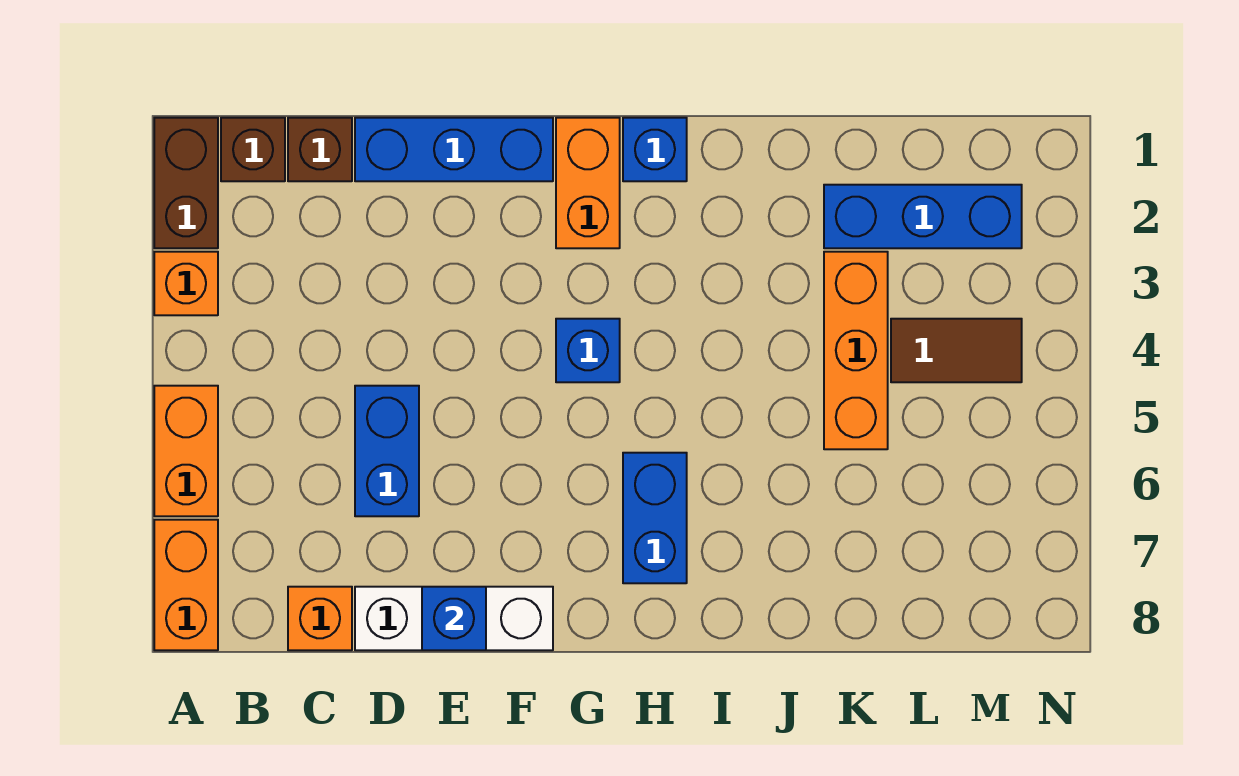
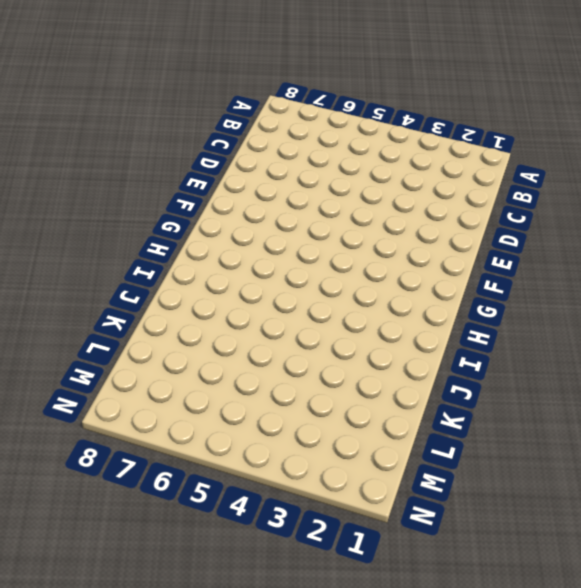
none -> brown 1x2 brick [154,118,218,248]
none -> orange 1x1 brick [154,252,218,315]
none -> orange 1x2 brick [154,386,218,516]

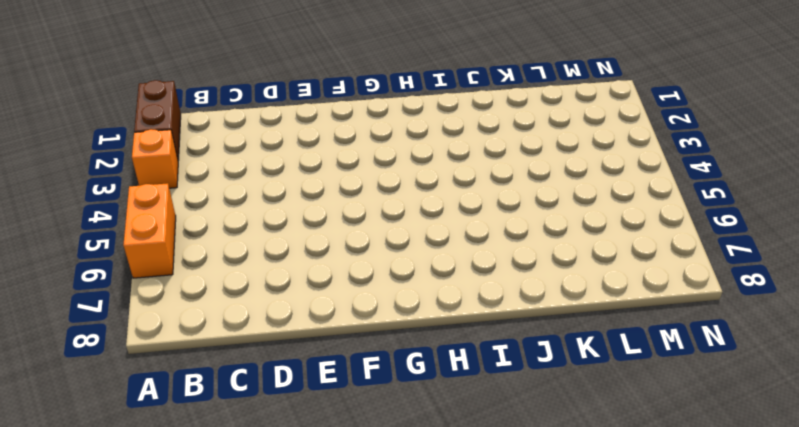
none -> orange 1x2 brick [154,520,218,650]
none -> brown 1x1 brick [221,118,285,181]
none -> brown 1x1 brick [288,118,352,181]

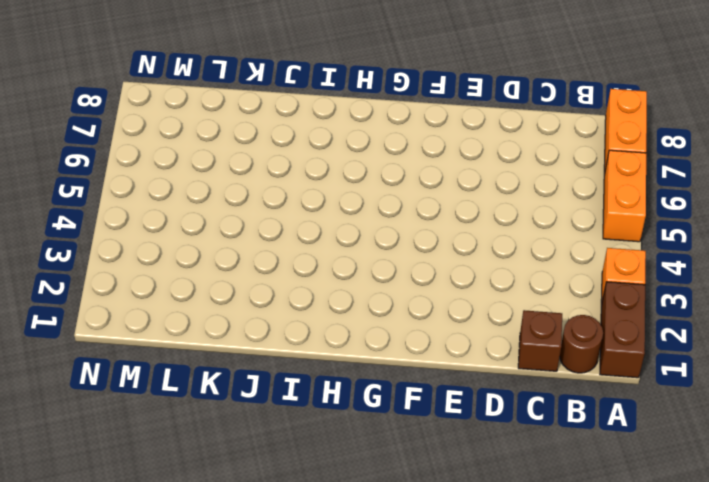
brown 1x1 round brick [560,315,603,373] -> brown 1x1 brick [221,118,285,181]
none -> orange 1x1 brick [288,587,352,650]
none -> blue 1x3 brick [355,118,553,181]
none -> blue 1x2 brick [355,386,419,516]

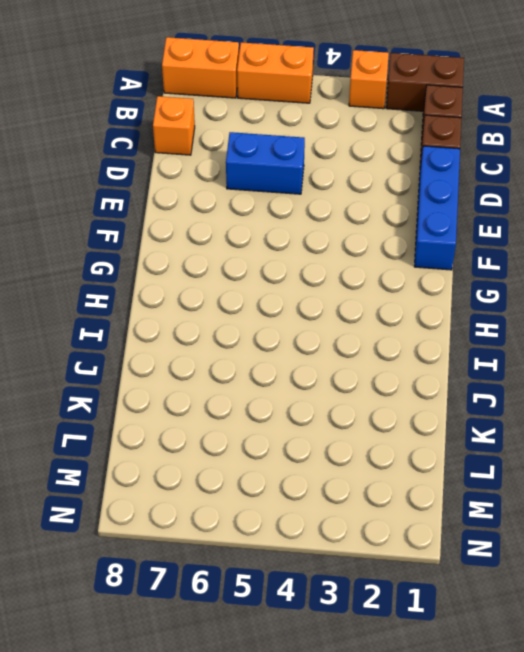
none -> white 1x3 brick [355,587,553,650]
none -> orange 1x2 brick [556,118,620,248]
none -> blue 1x1 brick [556,319,620,382]

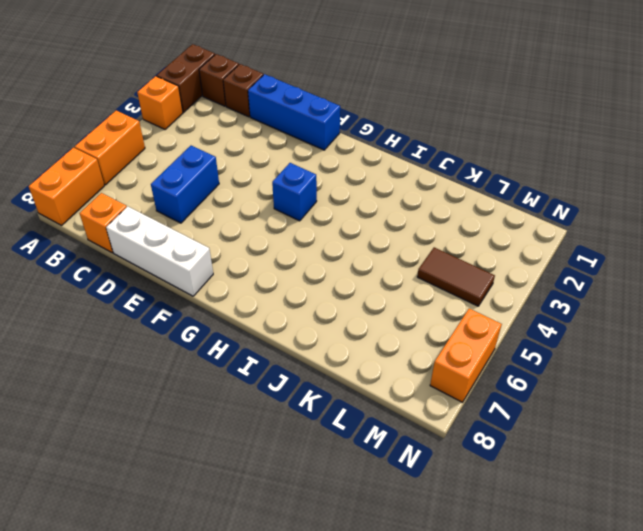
orange 1x2 brick [430,309,502,402] -> orange 1x2 brick moved to [556,118,620,248]
none -> blue 1x1 brick [623,118,687,181]
none -> blue 1x2 brick [623,453,687,583]
none -> blue 1x3 brick [824,185,1022,248]

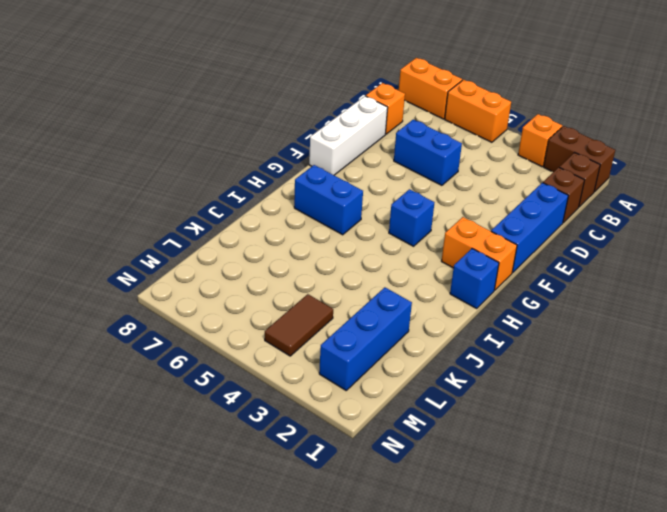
none -> orange 1x3 brick [824,252,888,449]
none -> blue 1x1 brick [422,587,486,650]

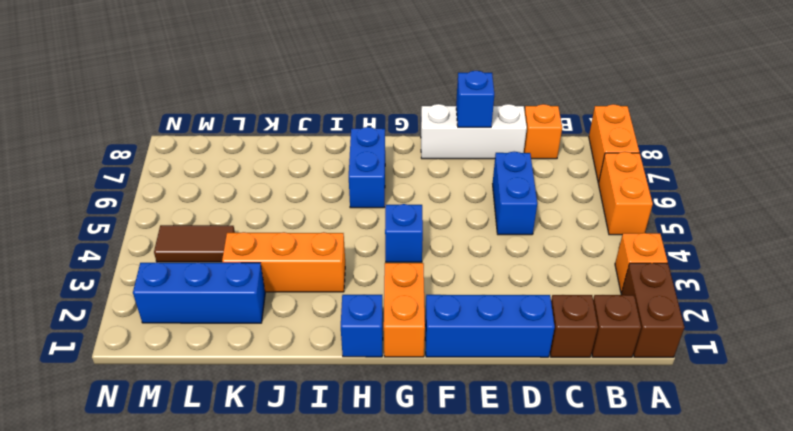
orange 1x3 brick [222,232,345,292] -> orange 1x3 brick turned to [824,252,888,449]

